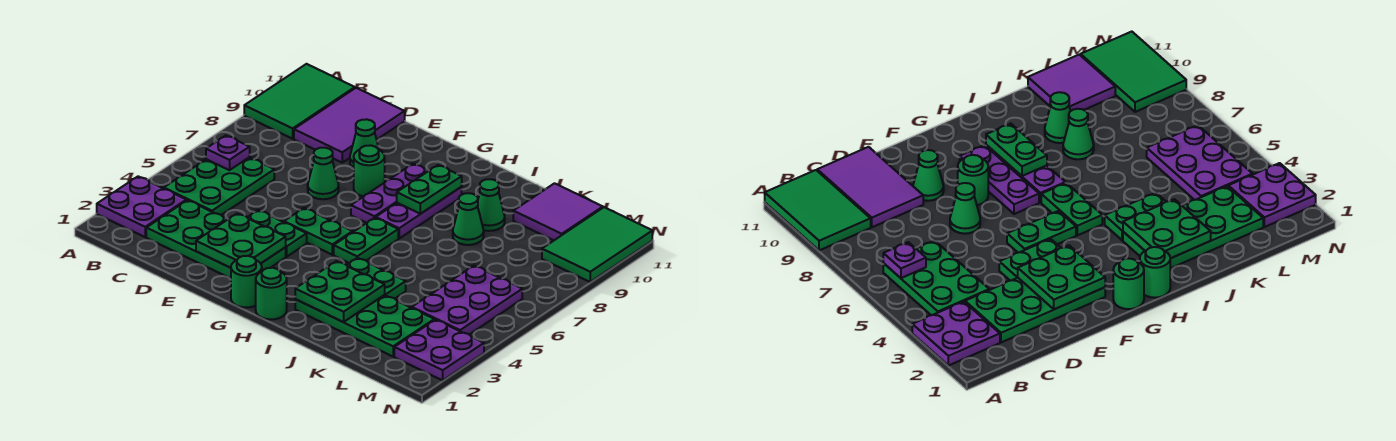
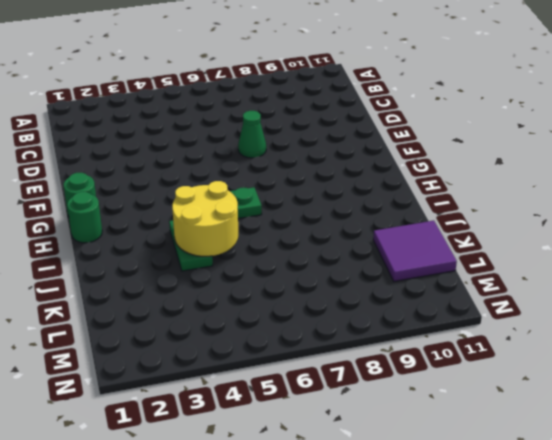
yellow 2x2 round brick [172,181,238,256] -> none
none -> purple 2x2 plate [97,176,186,237]
none -> green 2x3 tile [244,64,355,139]
none -> green 2x3 plate [164,157,274,215]

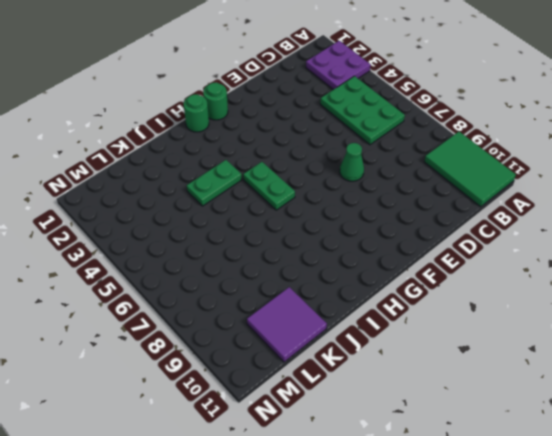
none -> green 2x4 plate [146,200,286,278]
none -> purple 2x3 tile [294,88,405,163]
none -> green 1x2 plate [247,210,307,257]

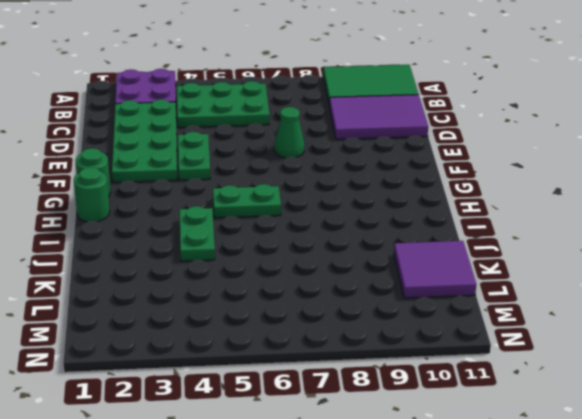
none -> green 1x1 cone [350,119,379,168]
none -> green 1x2 plate [284,208,352,255]
none -> green 1x1 round brick [354,145,385,197]

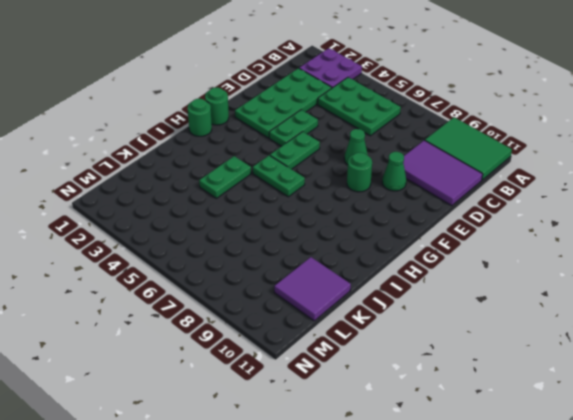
none -> purple 1x3 plate [351,164,428,223]
none -> purple 1x3 plate [376,187,462,238]
none -> green 2x4 plate [295,295,434,356]

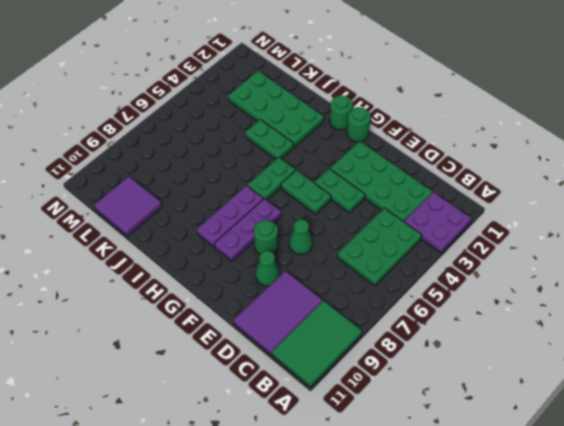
none -> green 1x1 cone [453,193,484,245]
none -> green 1x1 cone [478,179,505,231]
none -> purple 2x3 plate [412,266,522,334]

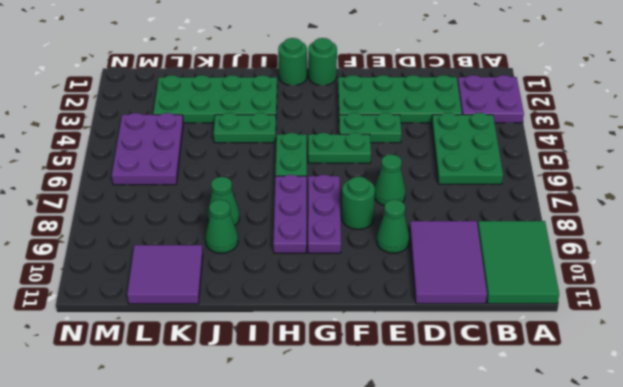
none -> purple 2x2 plate [394,320,484,380]
none -> green 2x3 tile [542,207,652,282]
none -> purple 1x1 plate [206,136,250,170]

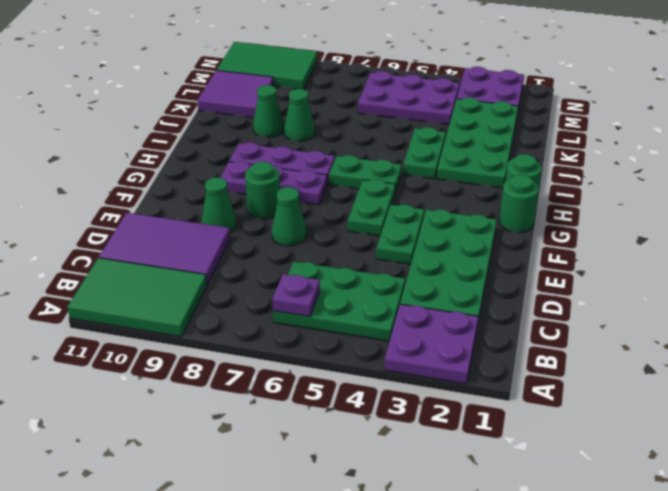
none -> green 2x2 plate [196,213,286,268]
none -> green 1x2 plate [397,165,462,214]
none -> green 2x2 plate [295,261,385,322]

